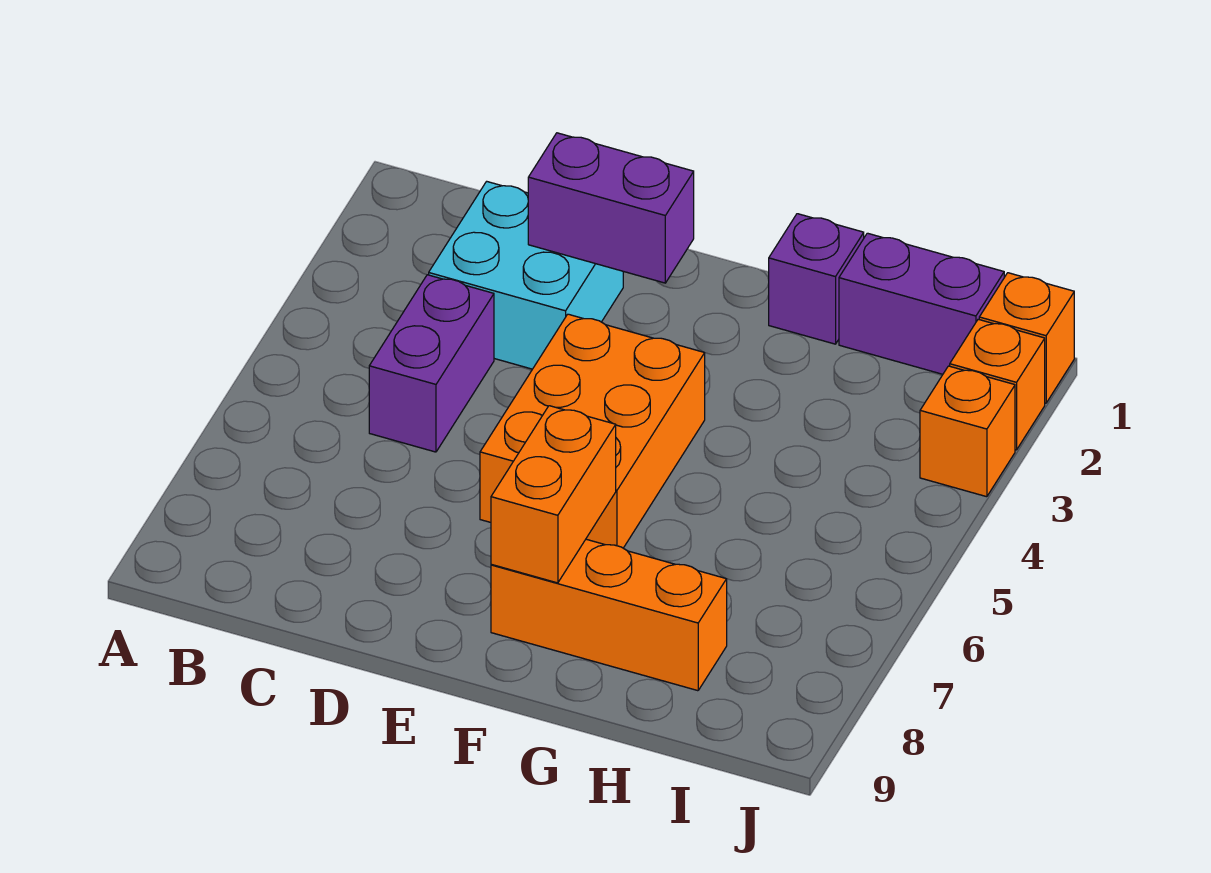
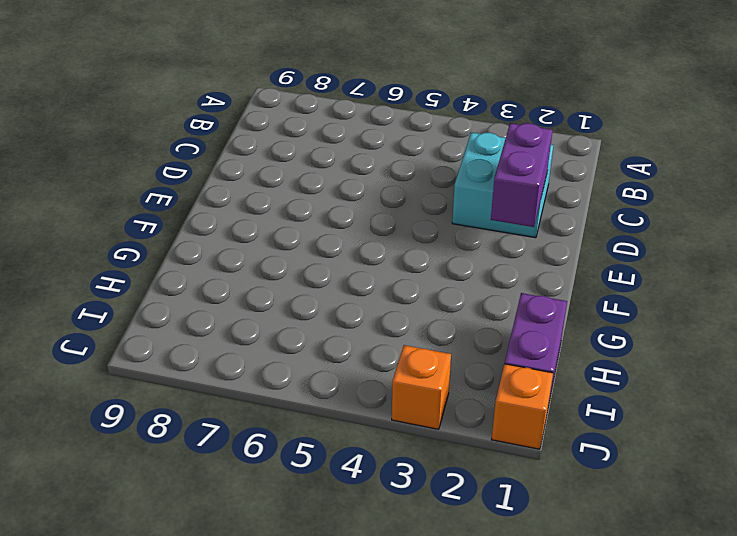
none -> purple 1x2 brick [369,275,494,452]
none -> orange 2x3 brick [480,314,705,548]

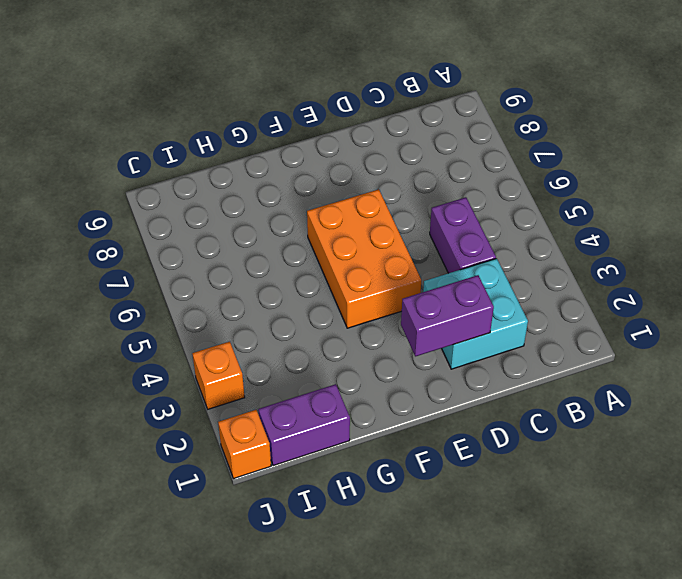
none -> orange 1x3 brick [491,539,727,691]
none -> purple 1x1 brick [769,214,864,344]

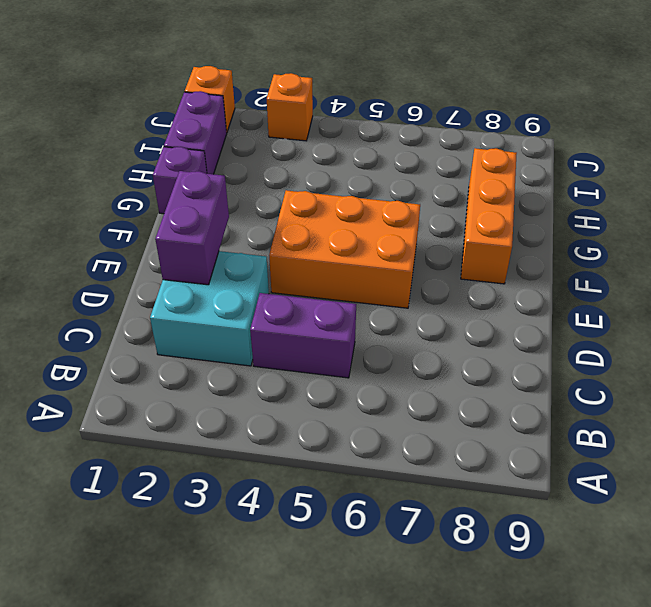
none -> orange 1x1 brick [950,319,1045,450]
none -> orange 1x2 brick [491,406,616,583]

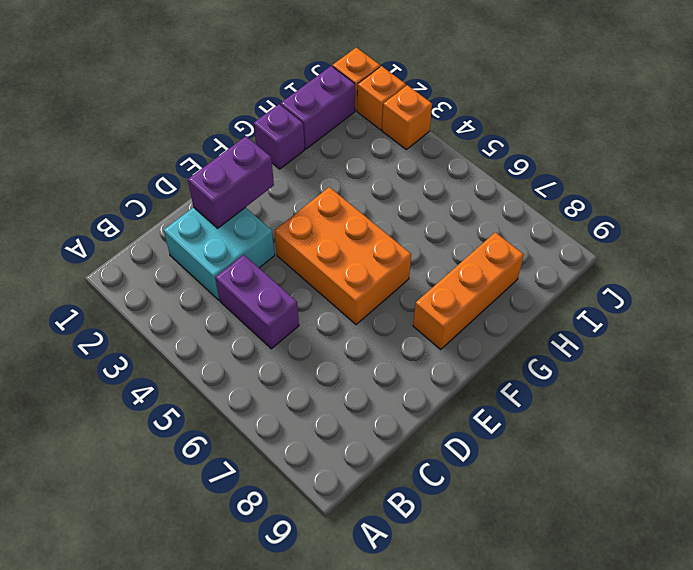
none -> orange 1x2 brick [491,406,616,583]

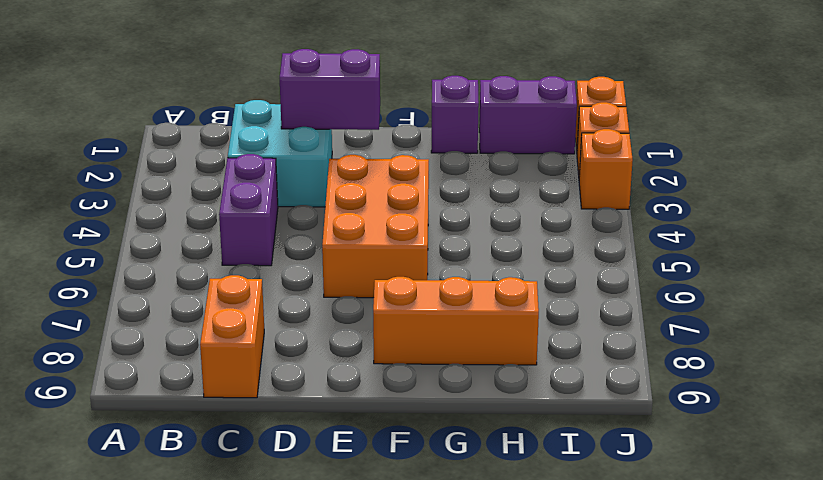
orange 1x2 brick [200,275,264,398] -> orange 1x2 brick moved to [491,406,616,583]

